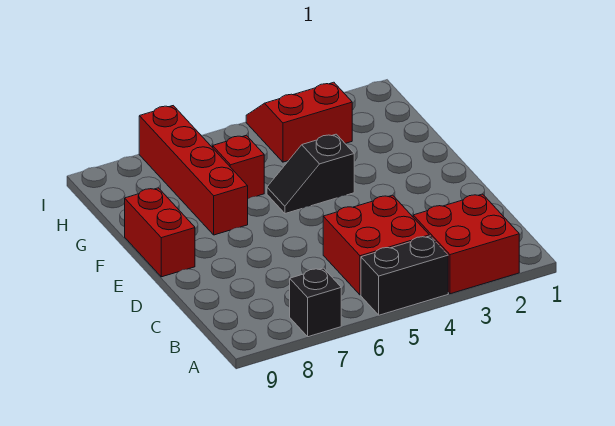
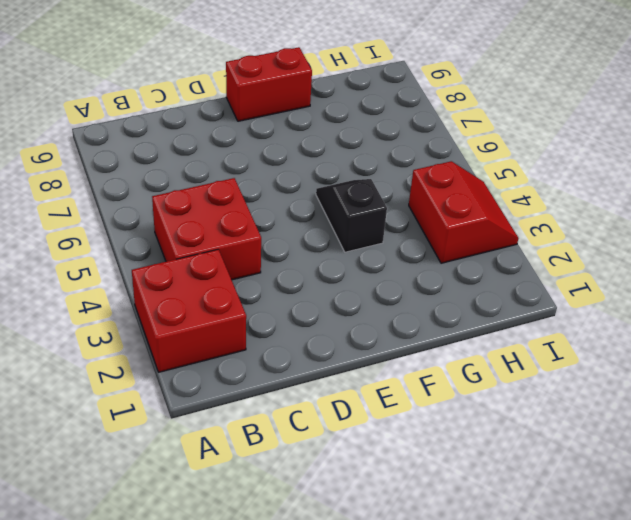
none -> black 1x2 brick [361,236,448,315]
none -> black 1x1 brick [290,268,341,337]

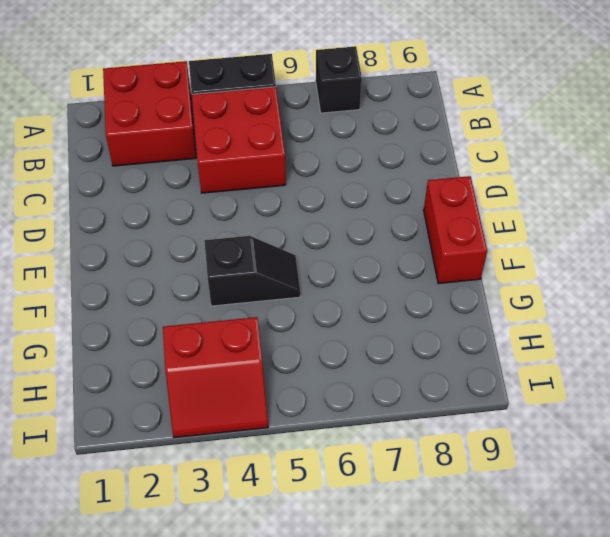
none -> red 1x4 brick [139,106,248,235]
none -> red 1x1 brick [213,135,264,199]

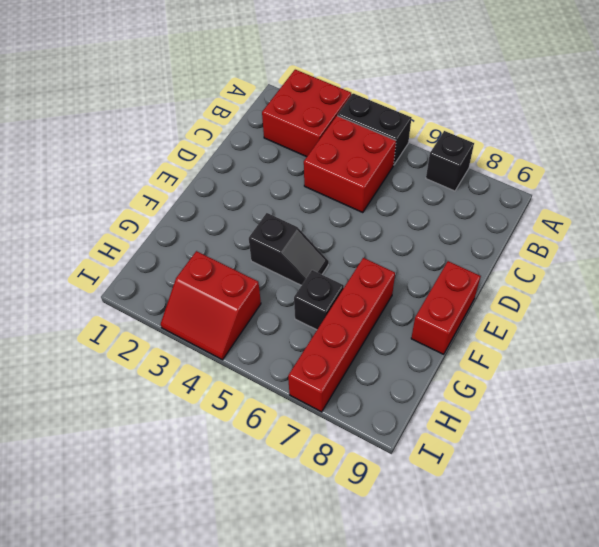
black 1x1 brick [294,270,344,330] -> red 1x1 brick [213,135,264,199]

